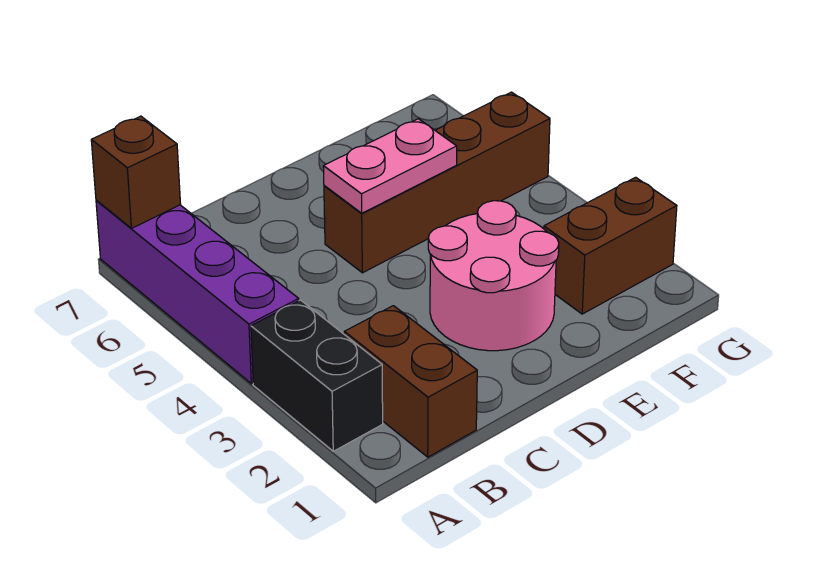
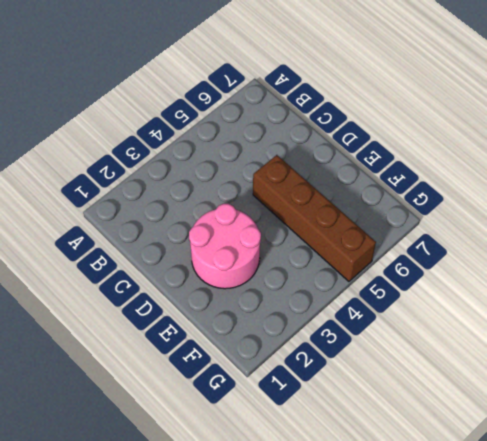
none -> black 1x2 brick [251,300,383,451]
none -> purple 1x4 brick [96,200,299,384]

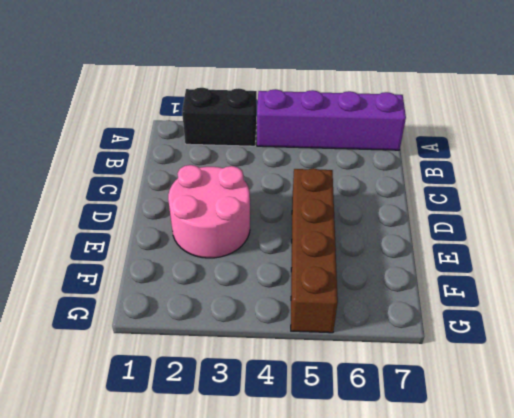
none -> brown 1x2 brick [344,306,477,457]
none -> brown 1x2 brick [544,177,677,314]

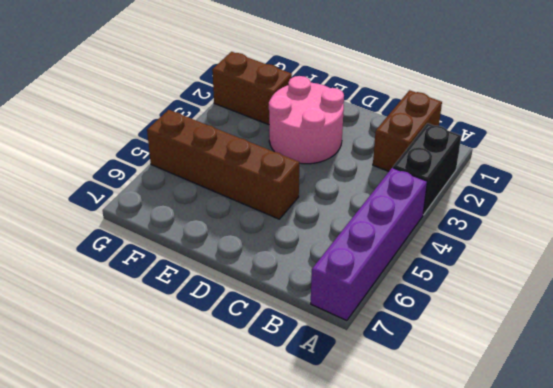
none -> brown 1x1 brick [91,116,181,228]
none -> pink 1x2 plate [323,119,457,213]

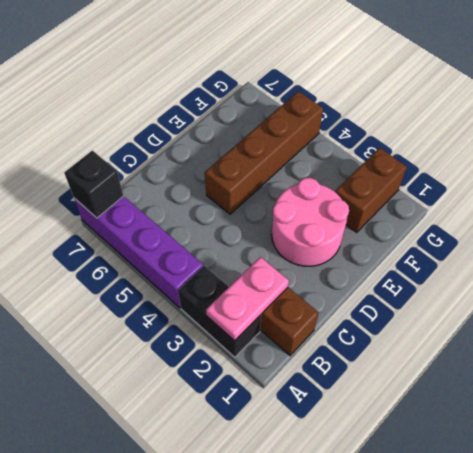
pink 1x2 plate [206,257,289,341] -> pink 1x2 plate moved to [323,119,457,213]
black 1x1 brick [64,150,123,218] -> brown 1x1 brick [91,116,181,228]

